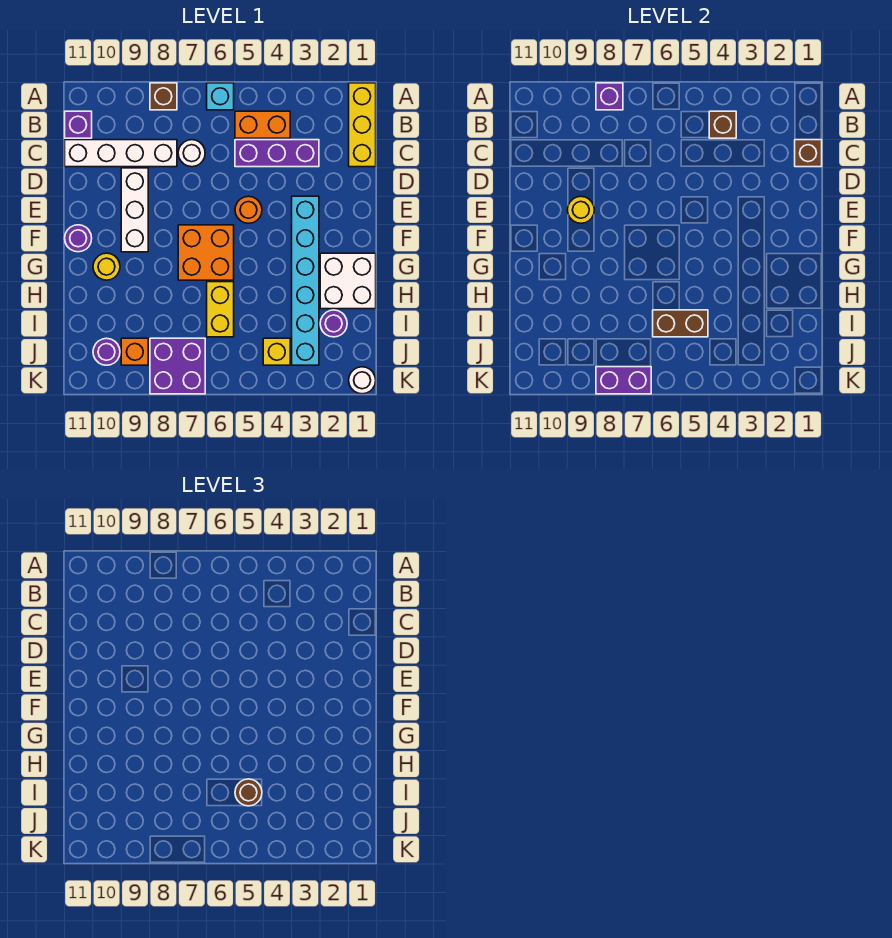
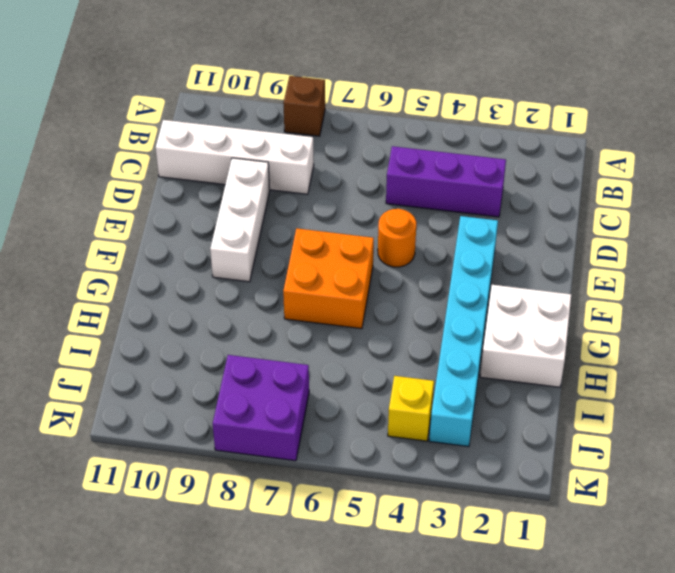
none -> yellow 1x3 brick [349,83,376,167]
none -> cyan 1x1 brick [207,83,234,110]
none -> orange 1x2 brick [235,111,290,138]

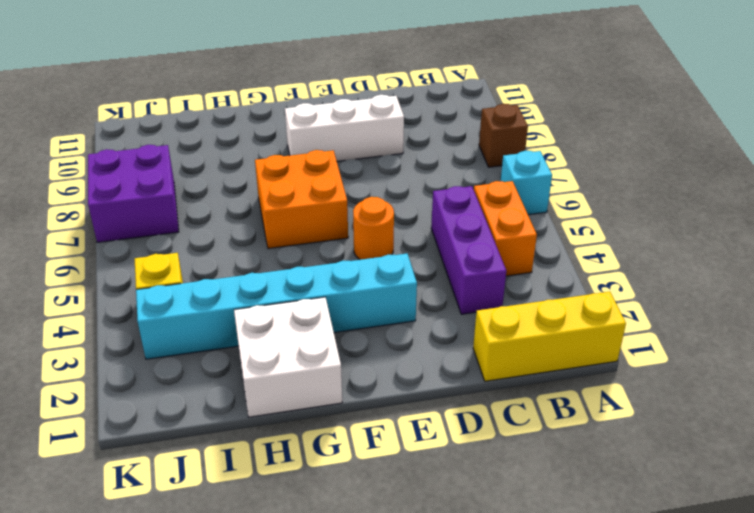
none -> purple 1x1 brick [65,111,92,138]
none -> white 1x1 round brick [178,140,205,167]
none -> white 1x4 brick [65,140,177,167]

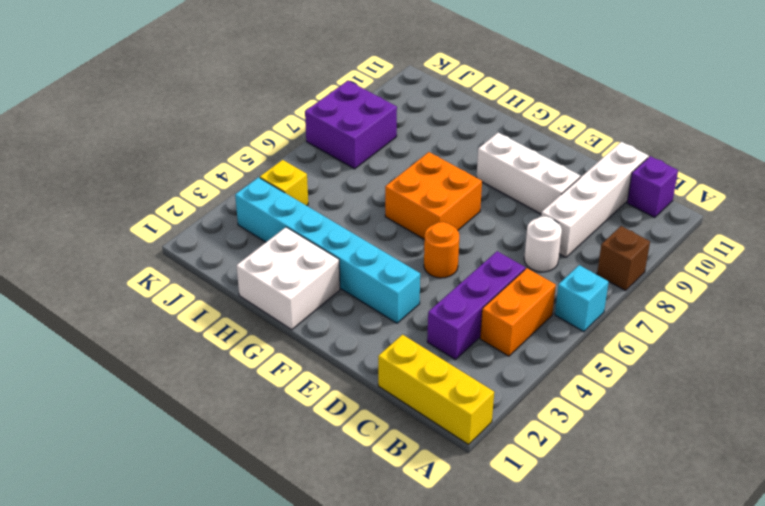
none -> purple 1x1 round brick [65,225,92,252]
none -> yellow 1x1 round brick [93,253,120,280]
none -> yellow 1x2 brick [207,282,234,337]

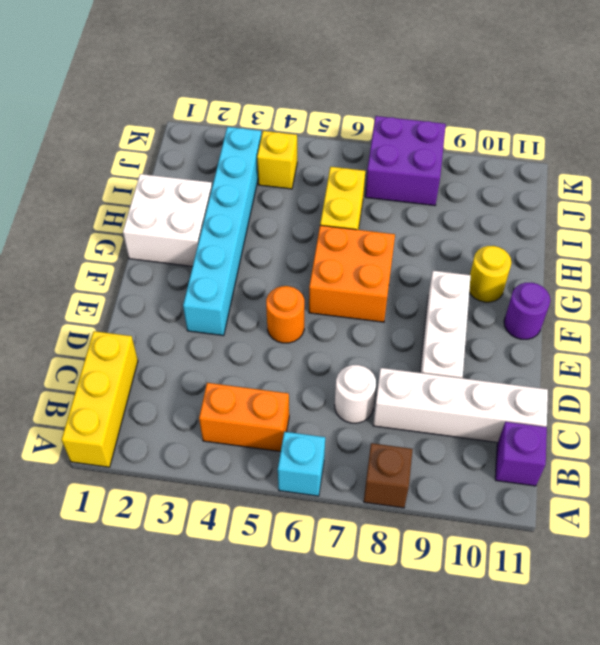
none -> purple 1x3 brick [235,140,319,167]
none -> purple 1x1 round brick [320,310,347,337]
none -> orange 1x1 brick [121,338,148,365]

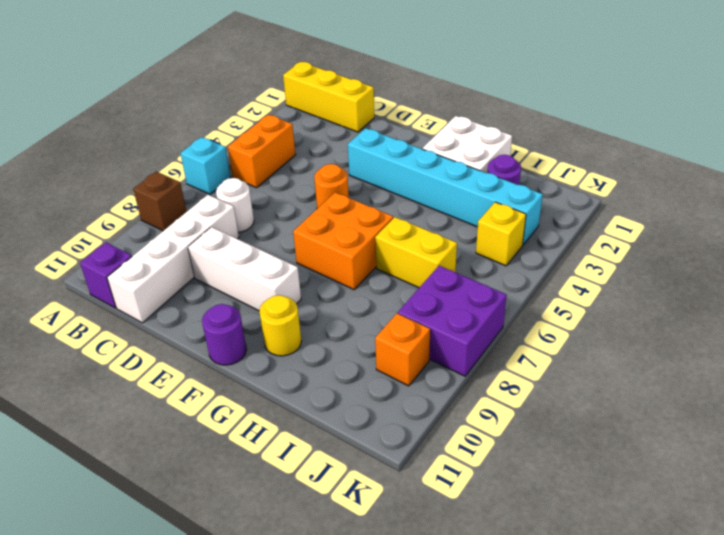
none -> purple 1x3 brick [235,140,319,167]
none -> purple 1x1 round brick [93,338,120,365]
none -> white 1x1 round brick [349,367,376,394]

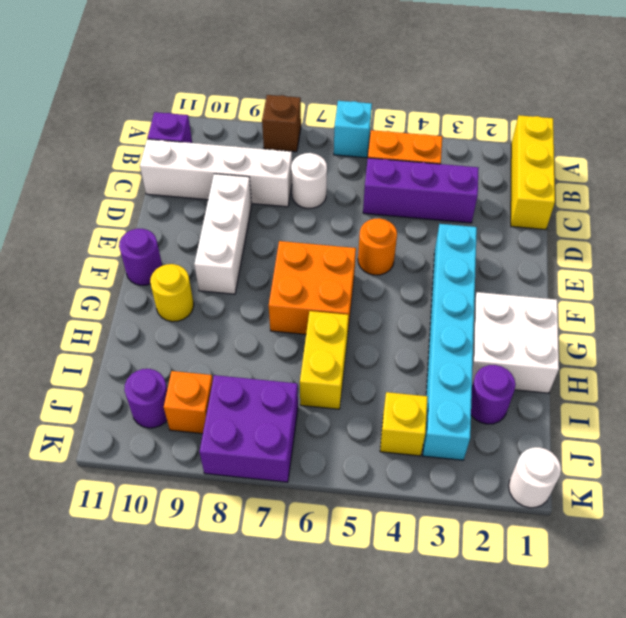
none -> purple 1x1 brick [596,83,623,110]
none -> brown 1x1 brick [709,111,736,138]
none -> brown 1x1 brick [795,140,822,167]

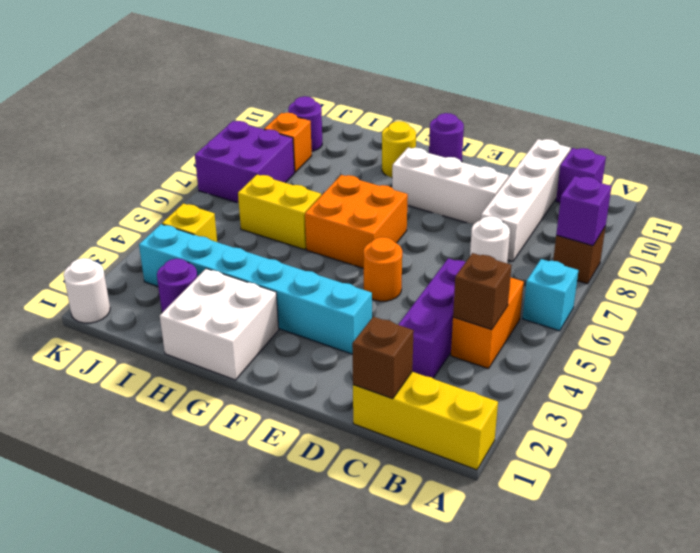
none -> yellow 1x1 round brick [568,197,594,223]
none -> brown 1x2 brick [653,310,708,337]
none -> purple 1x2 brick [596,367,651,394]

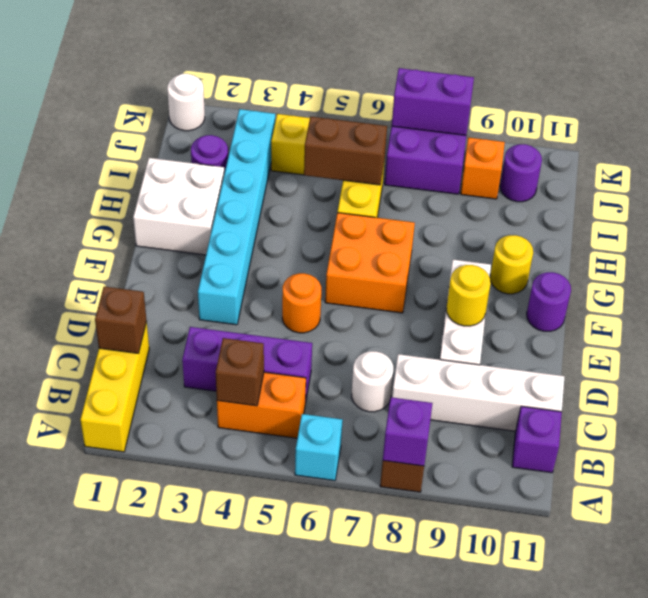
none -> brown 1x1 round brick [235,779,262,806]

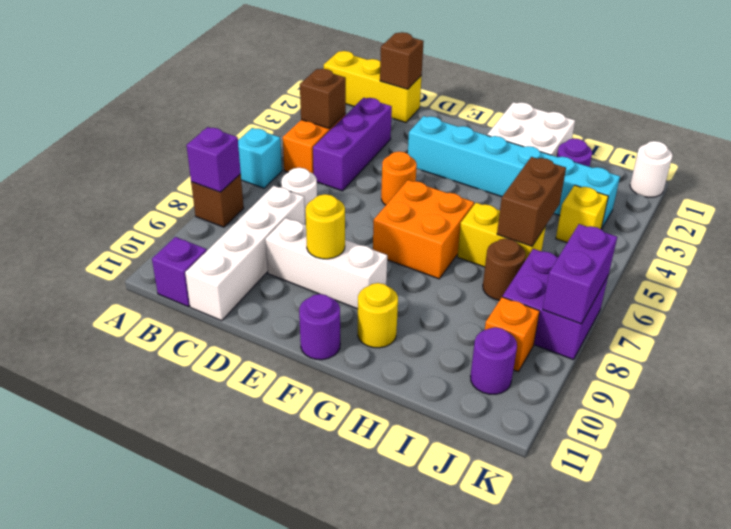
brown 1x1 round brick [483,238,525,300] -> brown 1x1 round brick moved to [235,779,262,806]

